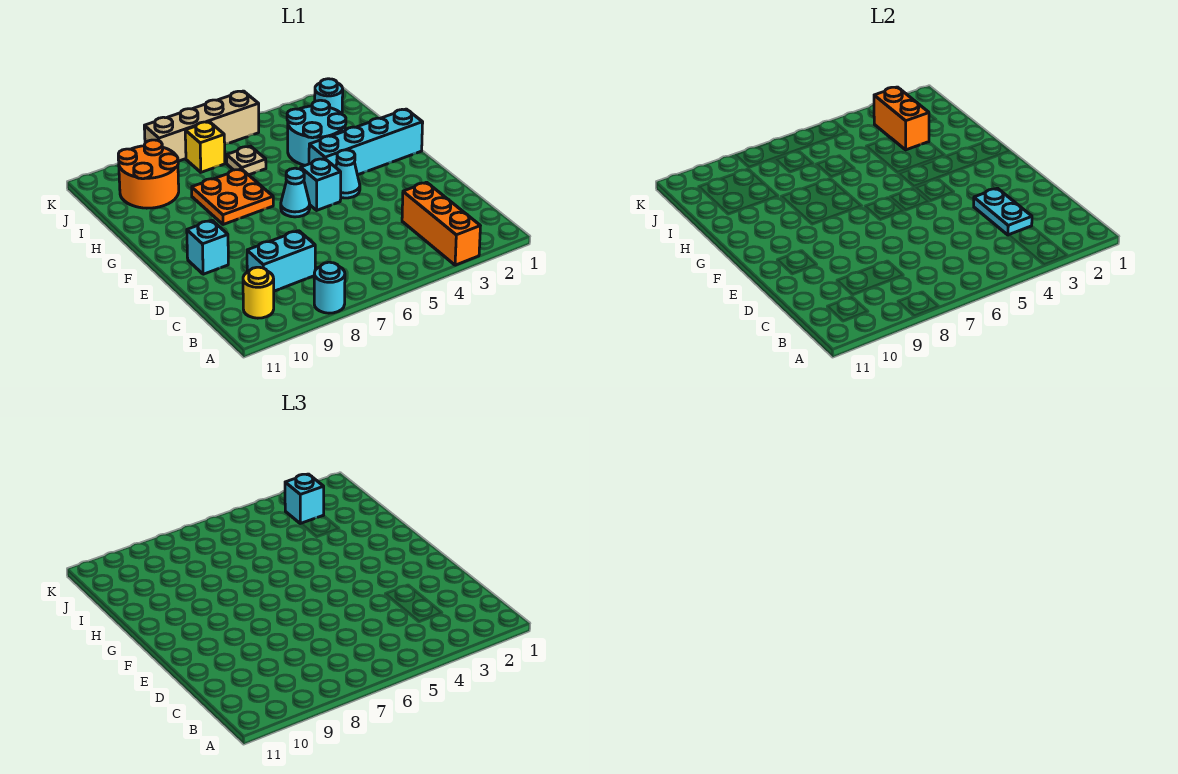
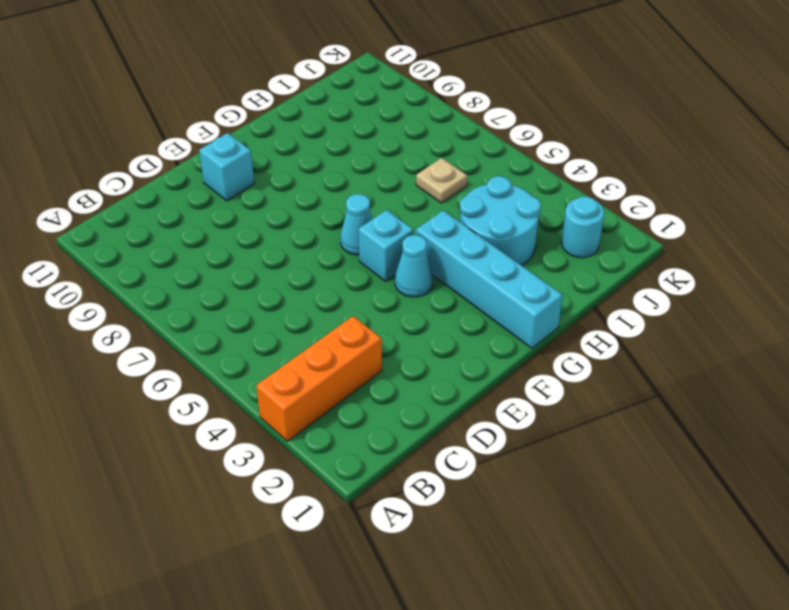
none -> cyan 1x1 round brick [314,262,345,313]
none -> yellow 1x1 round brick [243,267,274,318]
none -> cyan 1x2 brick [247,231,315,291]

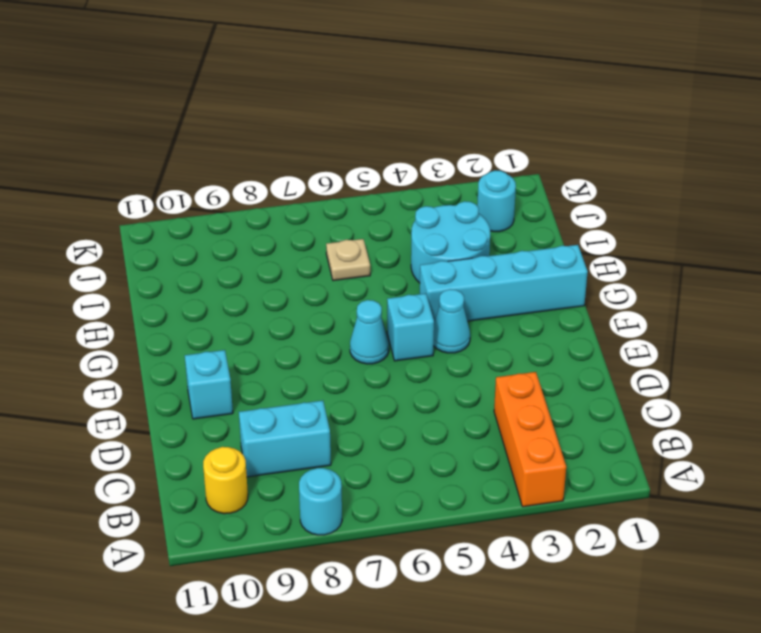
none -> orange 2x2 plate [192,169,273,225]
none -> orange 2x2 round brick [118,140,179,208]
none -> yellow 1x1 brick [185,122,225,172]

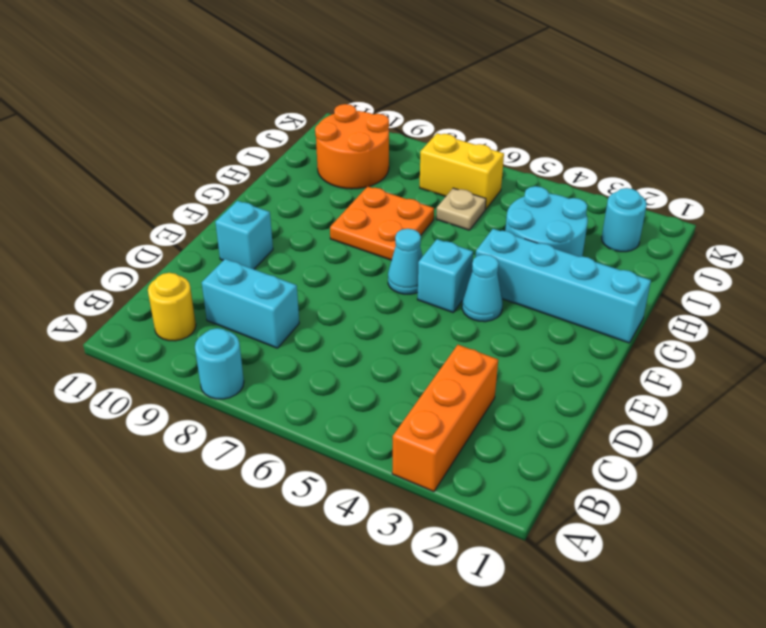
yellow 1x2 brick [420,133,504,209] -> yellow 1x1 brick [185,122,225,172]
none -> tan 1x4 brick [144,91,259,161]
none -> cyan 1x2 plate [974,188,1032,235]
none -> orange 1x2 brick [874,87,929,150]

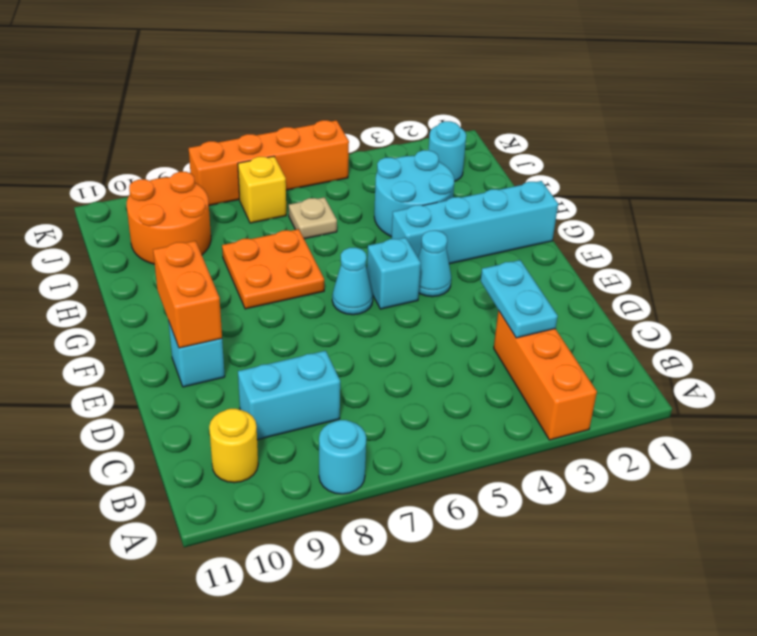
orange 1x2 brick [153,241,222,348] -> orange 1x2 brick moved to [874,87,929,150]
orange 1x4 brick [189,120,349,206] -> tan 1x4 brick [144,91,259,161]
none -> cyan 1x1 brick [285,474,324,524]

